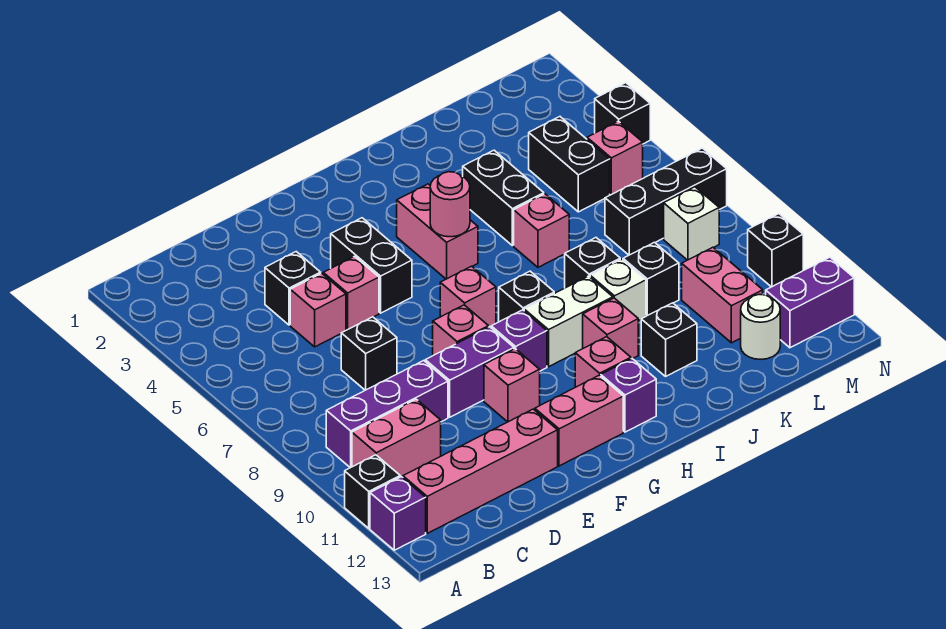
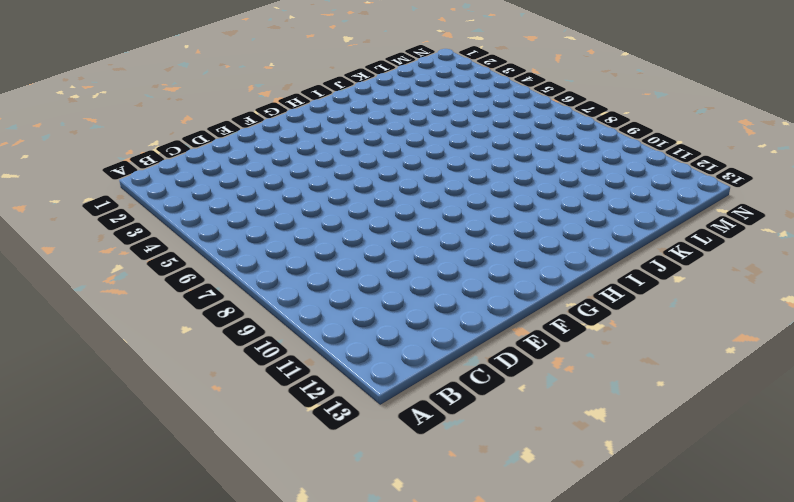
none -> black 1x1 brick [345,455,400,528]
none -> purple 1x1 brick [370,477,426,550]
none -> purple 1x3 brick [326,361,448,468]
none -> pink 1x2 brick [352,399,441,477]

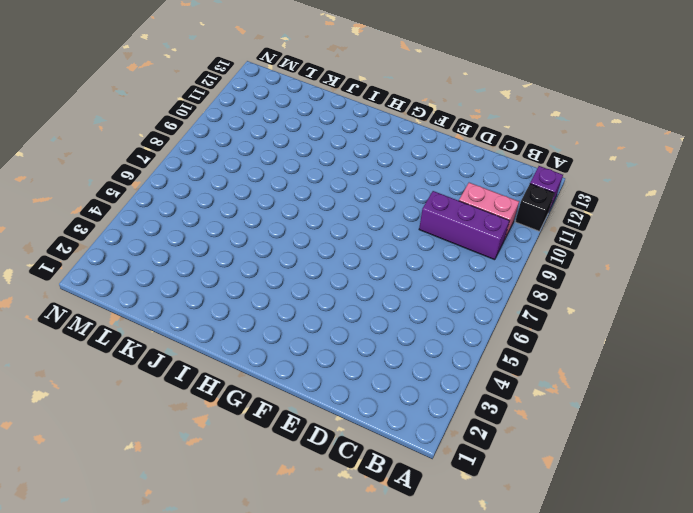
none -> pink 1x4 brick [403,409,558,533]
none -> black 1x1 brick [265,252,321,325]
none -> pink 1x1 brick [290,273,346,347]
none -> black 1x1 brick [341,317,397,390]

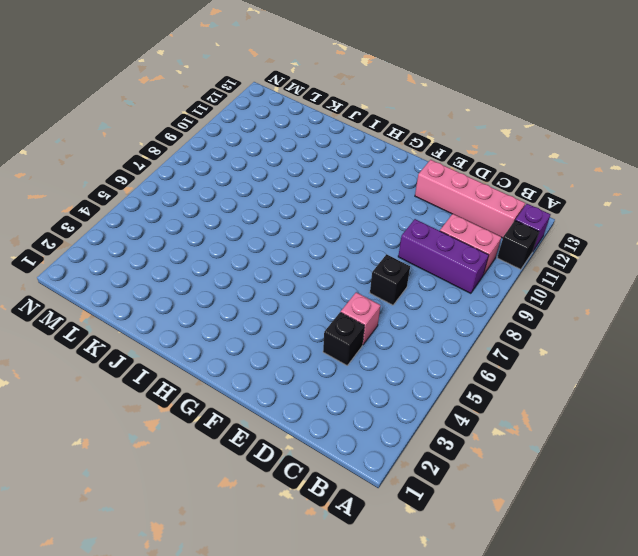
none -> pink 1x1 brick [323,256,379,330]
none -> purple 1x2 brick [425,327,514,417]
none -> black 1x2 brick [331,218,412,313]
none -> pink 1x1 brick [433,305,488,355]

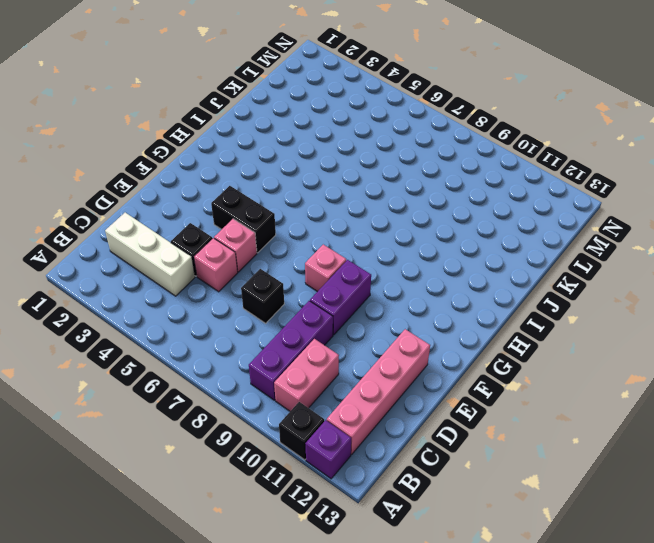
white 1x3 brick [105,213,195,296] -> none
none -> pink 1x1 brick [484,349,540,422]
none -> pink 1x2 brick [535,375,623,466]
none -> pink 1x1 brick [440,266,496,327]
none -> purple 1x1 brick [491,310,547,371]

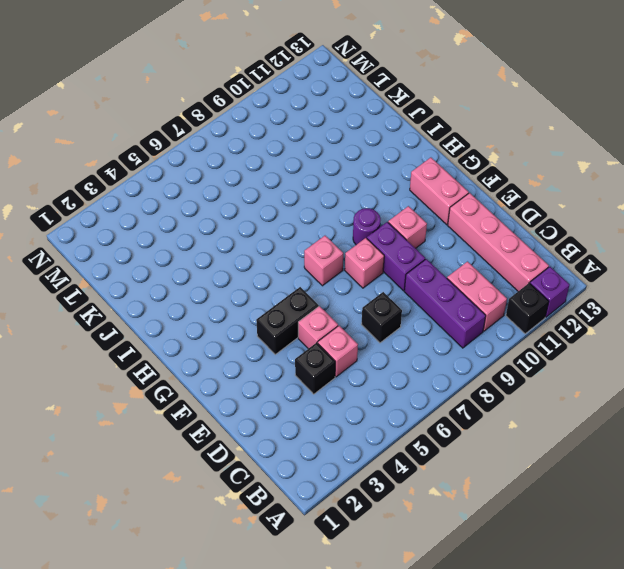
purple 1x1 round brick [353,208,381,245] -> purple 1x1 brick [491,310,547,371]
none -> pink 1x2 brick [397,184,478,279]
none -> black 1x1 brick [499,271,554,322]
none -> white 1x2 brick [524,276,613,367]
none -> pink 1x1 brick [575,337,631,387]

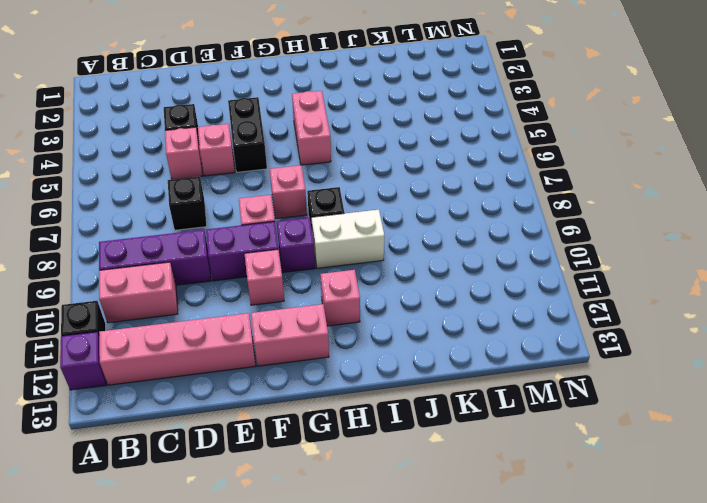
none -> purple 1x1 brick [601,359,656,432]
none -> pink 1x1 brick [583,298,638,359]
none -> black 1x2 brick [463,150,544,246]
none -> pink 1x1 brick [514,194,569,267]

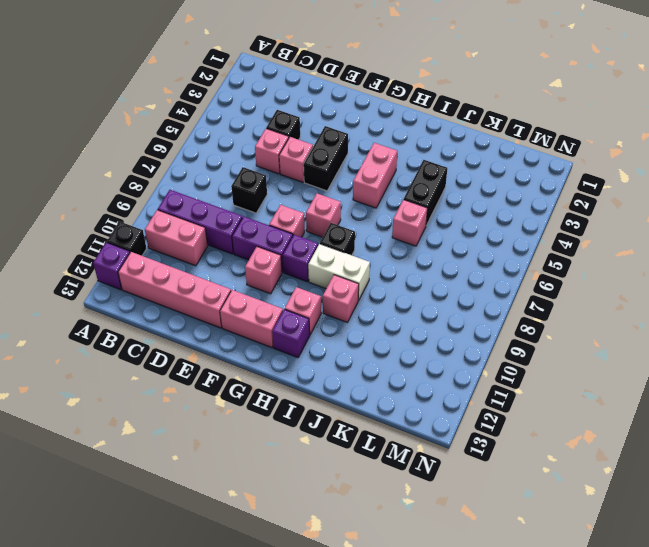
none -> black 1x1 brick [565,238,620,288]
none -> white 1x1 brick [590,259,646,321]
none -> black 1x1 brick [641,303,697,376]
none -> black 1x1 brick [623,242,679,315]

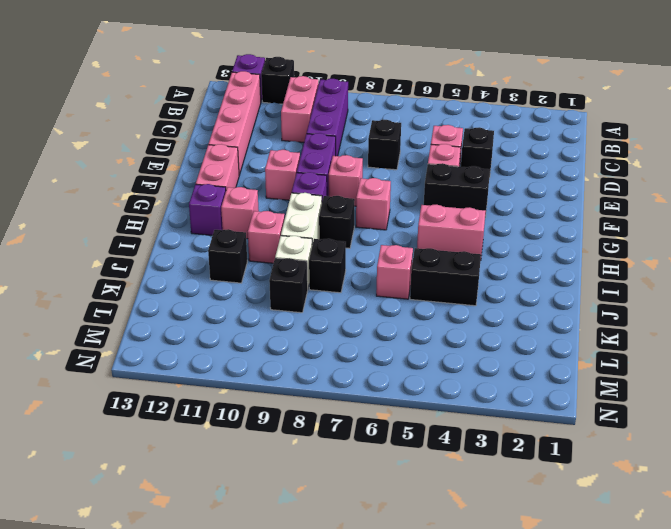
none -> black 1x2 brick [529,117,610,212]
none -> black 1x3 brick [605,148,727,255]
none -> pink 1x2 brick [682,247,763,343]
none -> white 1x1 round brick [741,295,780,359]

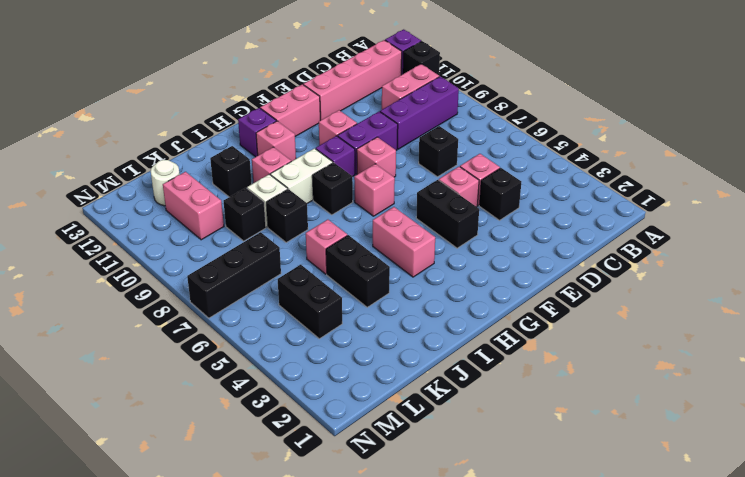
none -> pink 1x1 brick [587,121,643,194]
none -> white 1x1 brick [664,187,719,260]
none -> purple 1x2 brick [766,257,854,348]
none -> black 1x1 brick [595,83,650,144]

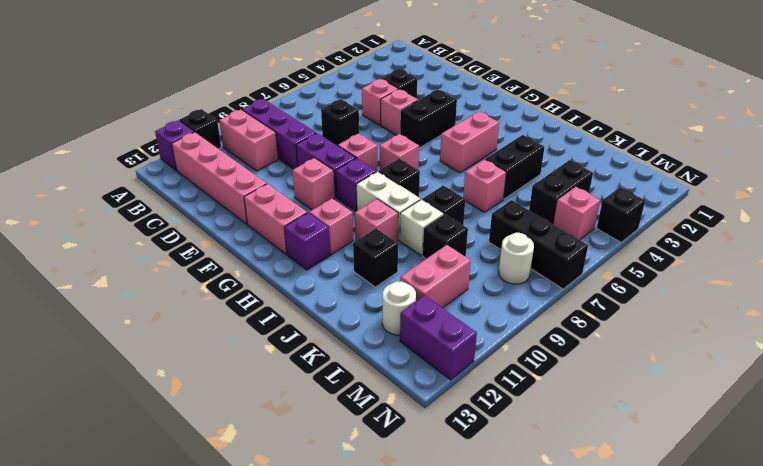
white 1x1 round brick [499,233,534,284] -> white 1x1 brick [664,187,719,260]
none -> black 1x1 brick [748,214,803,287]
none -> pink 1x1 round brick [430,172,470,237]

